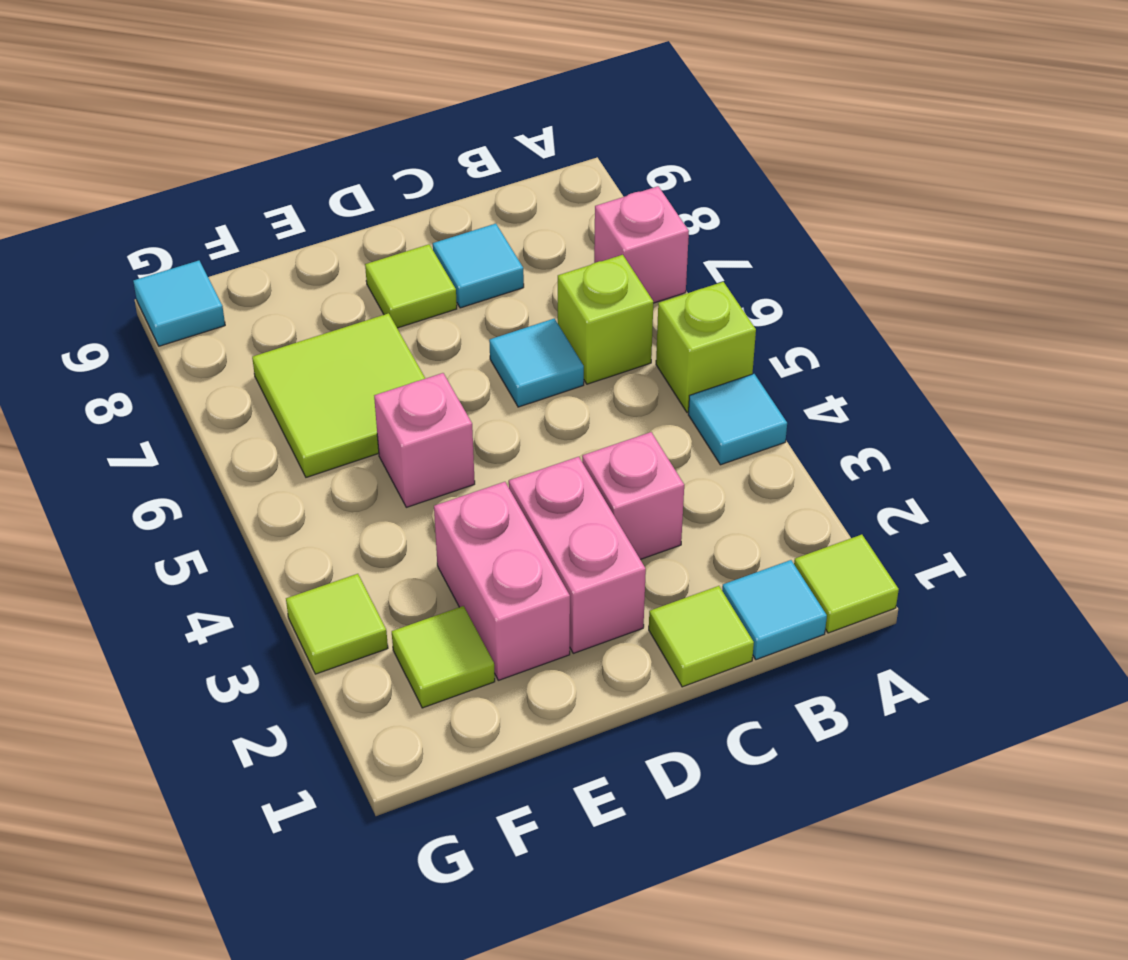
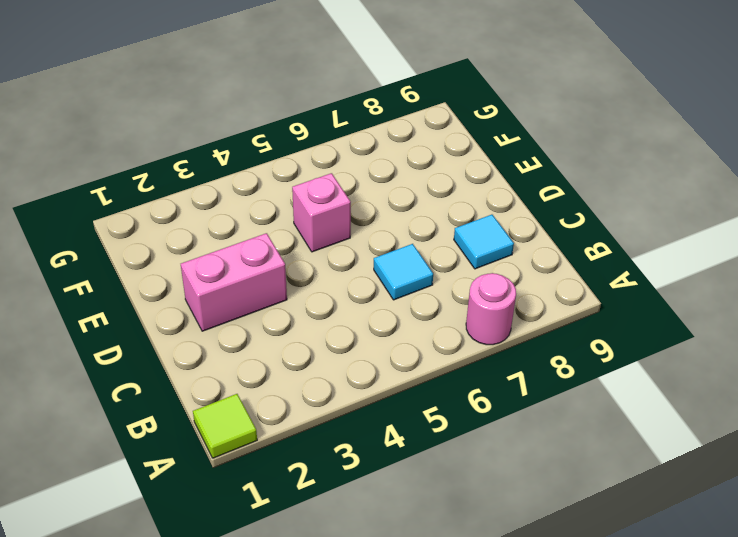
pink 1x1 round brick [466,273,516,345] -> pink 1x1 brick [594,186,689,303]
none -> cyan 1x1 tile [688,374,787,465]
none -> lime 1x1 brick [656,282,756,412]
none -> cyan 1x1 tile [722,560,827,660]

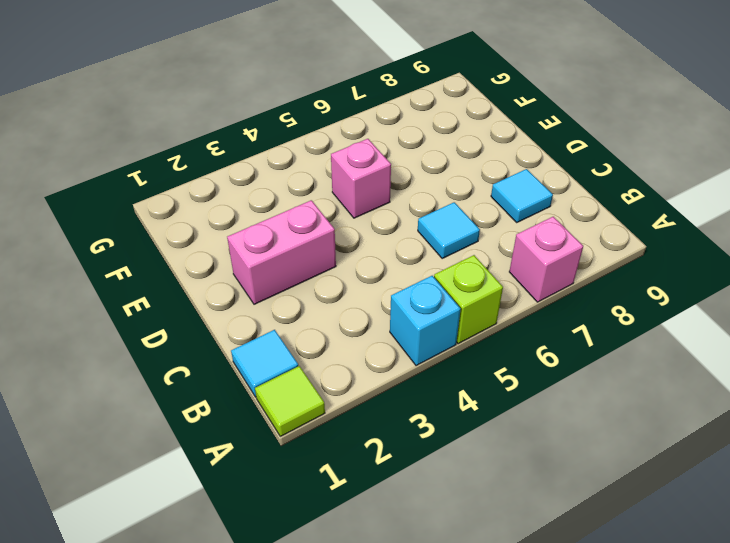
cyan 1x1 brick [390,276,461,366] -> cyan 1x1 tile [688,374,787,465]
none -> lime 1x1 brick [558,255,653,384]
none -> lime 1x1 tile [649,586,754,687]
none -> pink 1x1 brick [582,432,684,559]

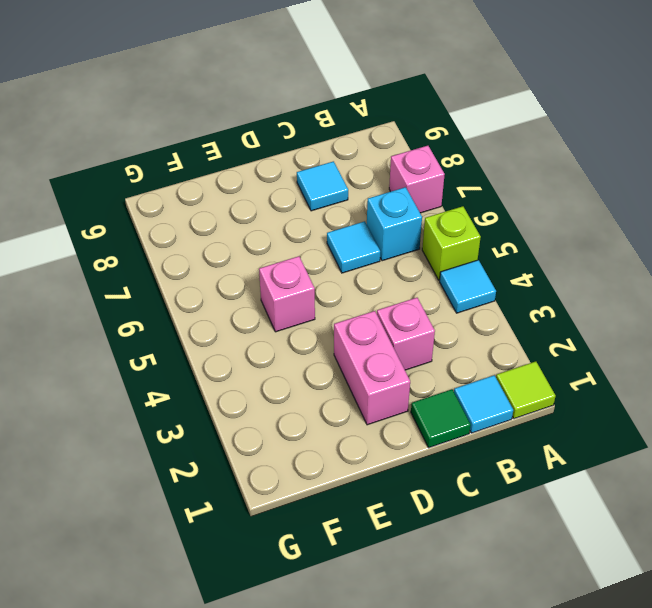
cyan 1x1 brick [367,187,422,261] -> lime 1x1 brick [558,255,653,384]
green 1x1 tile [411,389,471,448] -> lime 1x1 tile [649,586,754,687]
none -> lime 1x1 tile [365,244,457,328]
none -> pink 1x2 brick [434,482,570,680]
none -> lime 2x2 tile [252,313,425,477]

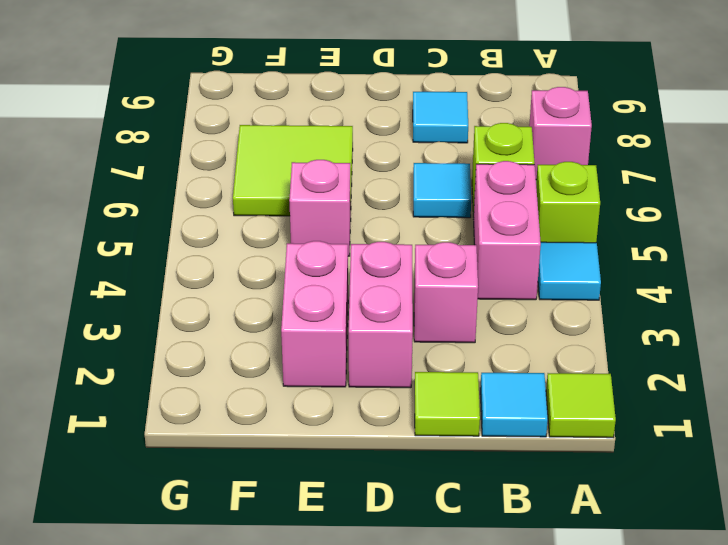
pink 1x2 brick [474,161,541,300] -> none
none -> lime 1x1 tile [365,244,457,328]
none -> lime 1x1 tile [392,606,495,708]
none -> lime 1x1 tile [286,574,388,674]

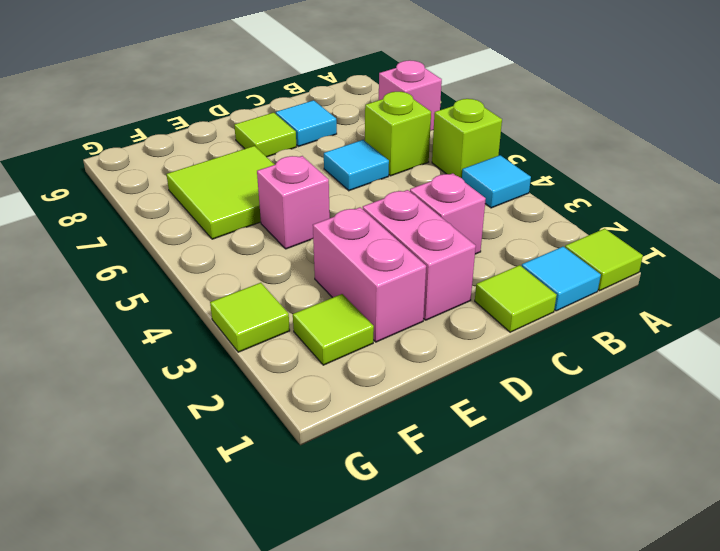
none -> cyan 1x1 tile [133,261,225,346]

